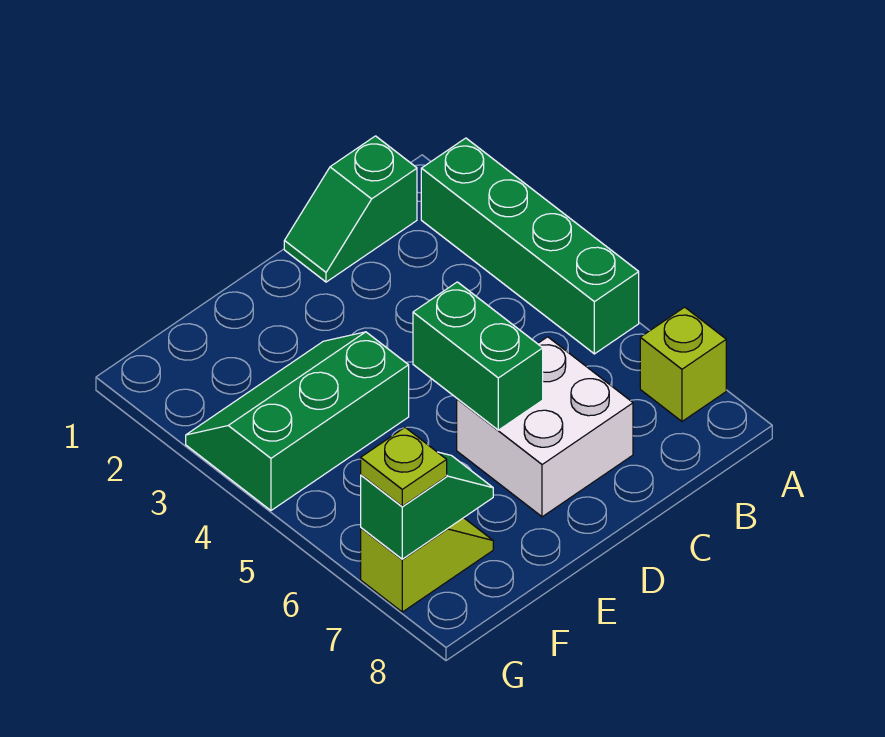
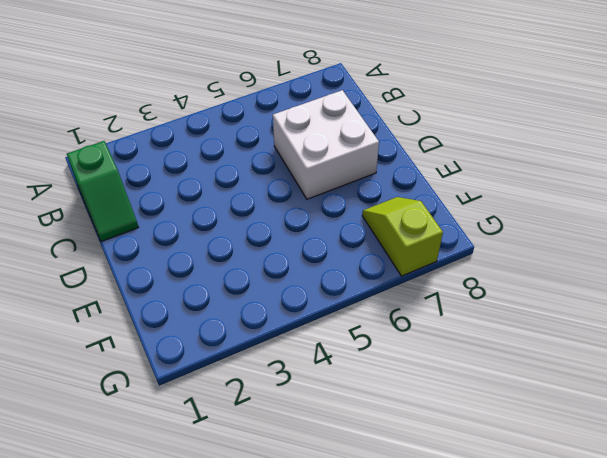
none -> green 1x4 brick [421,138,639,354]
none -> lime 1x1 brick [640,307,726,421]

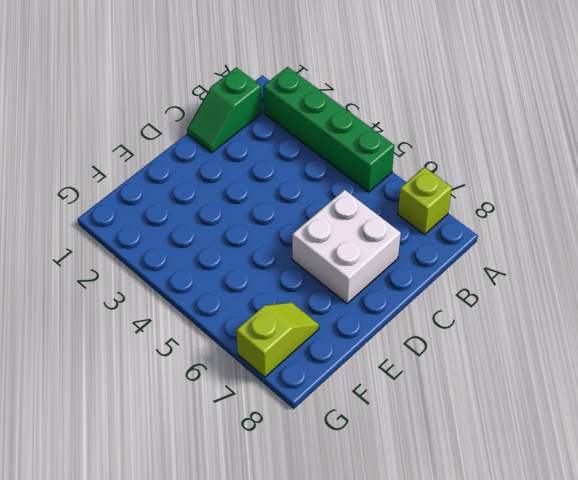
none -> green 2x3 slope [186,332,409,510]
none -> green 1x2 brick [413,282,543,430]

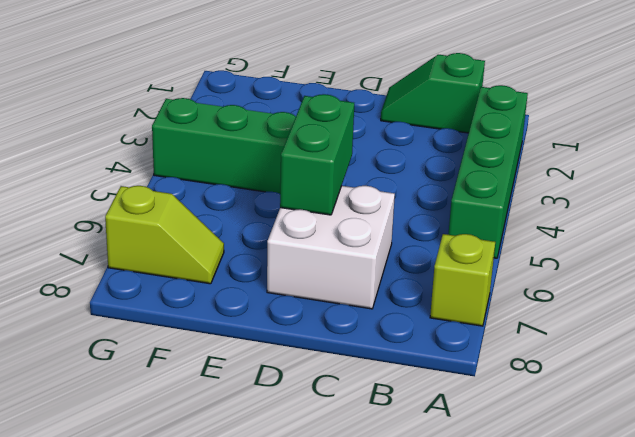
none -> green 1x2 slope [361,452,493,559]
none -> lime 1x1 plate [361,428,447,506]

